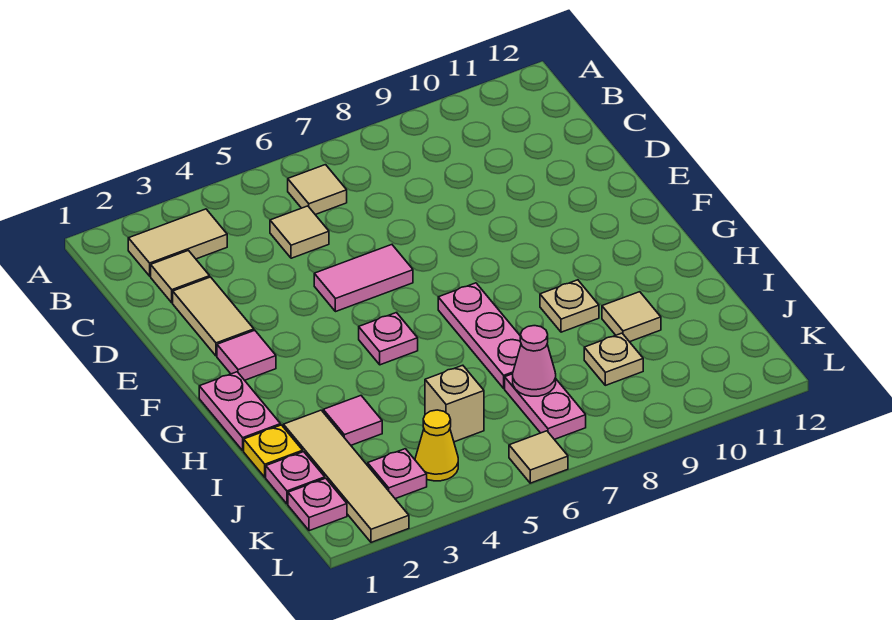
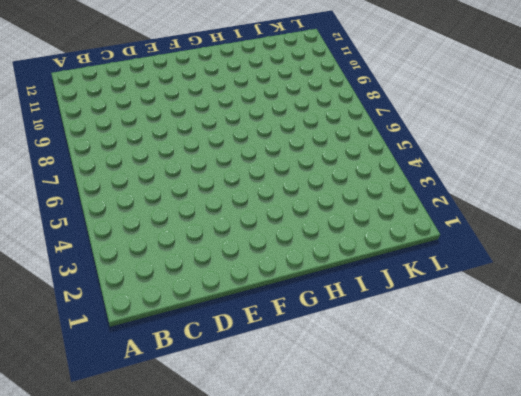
none -> tan 1x2 tile [128,209,227,276]
none -> tan 1x1 tile [288,165,347,215]
none -> tan 1x1 tile [151,250,210,303]

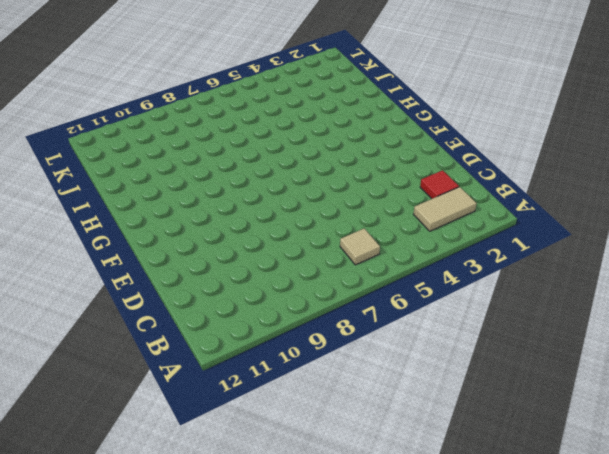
red 1x1 tile [420,170,459,199] -> tan 1x1 tile [151,250,210,303]
none -> tan 1x1 tile [270,206,329,258]
none -> tan 1x2 tile [173,277,254,356]
none -> pink 1x2 tile [314,245,413,312]

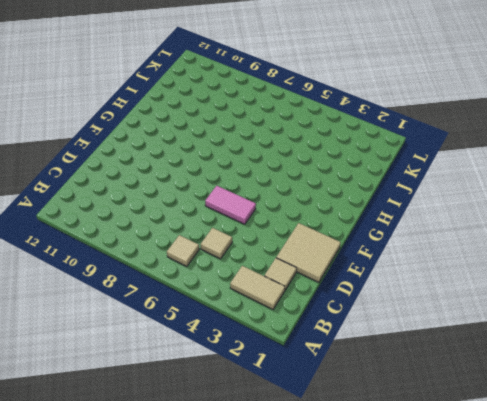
tan 2x2 tile [276,223,341,282] -> tan 1x2 tile [173,277,254,356]
none -> pink 1x1 tile [217,330,276,380]
none -> pink 1x2 plate [199,372,281,451]
none -> pink 1x1 plate [359,313,418,365]

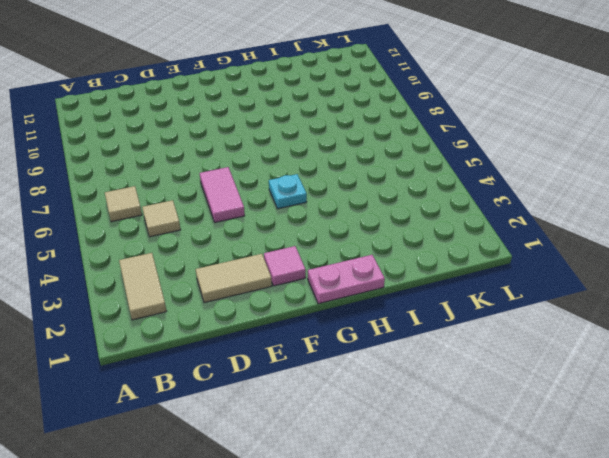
cyan 1x1 plate [269,174,307,209] -> pink 1x1 plate [359,313,418,365]
none -> tan 1x1 tile [151,250,210,303]
none -> pink 1x3 plate [438,283,521,388]
none -> tan 1x1 plate [540,280,599,332]

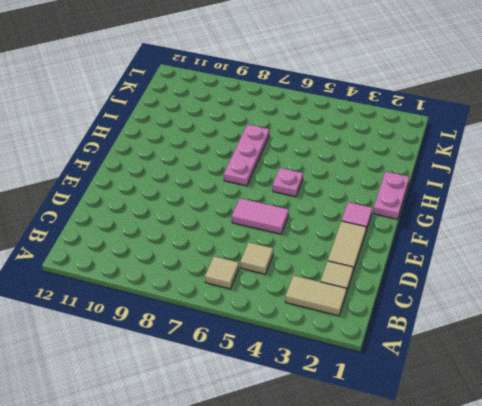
none -> tan 1x1 plate [540,280,599,332]
none -> yellow 1x1 plate [244,425,303,477]
none -> tan 1x4 tile [283,410,409,542]

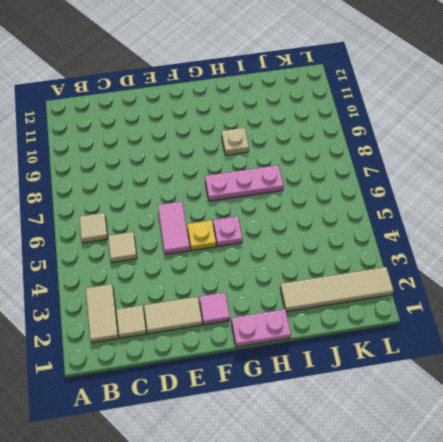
yellow 1x1 plate [187,220,216,250] -> yellow 1x1 plate moved to [244,425,303,477]
none -> pink 1x1 tile [323,396,382,445]
none -> tan 1x1 tile [602,292,661,342]
none -> pink 1x1 plate [266,452,325,504]

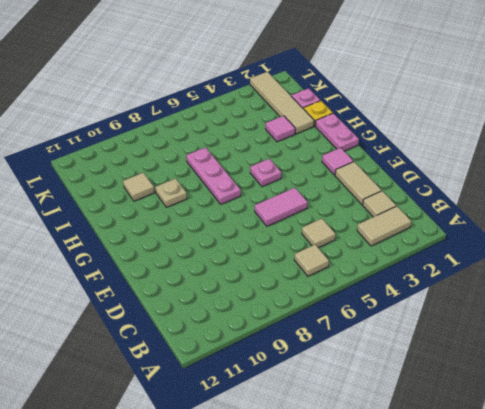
none -> tan 1x1 brick [425,365,484,442]
none -> pink 1x2 plate [505,374,586,439]
none -> tan 1x1 plate [584,333,643,385]

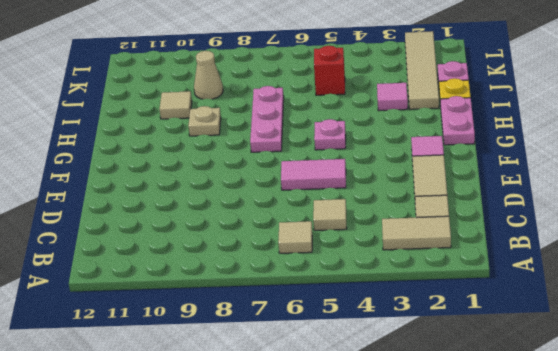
red 1x1 brick [314,46,345,95] -> tan 1x1 brick [425,365,484,442]
tan 1x1 cone [194,51,223,99] -> tan 1x1 plate [584,333,643,385]
none -> pink 1x2 plate [505,374,586,439]
none -> pink 1x1 plate [288,478,347,531]
none -> pink 1x1 plate [368,449,427,499]

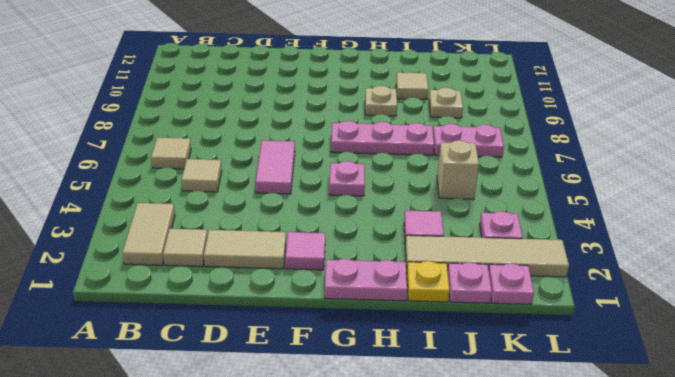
none -> yellow 1x1 cone [415,410,458,481]
none -> tan 1x1 tile [509,431,568,483]
none -> pink 1x1 cone [513,326,556,396]

